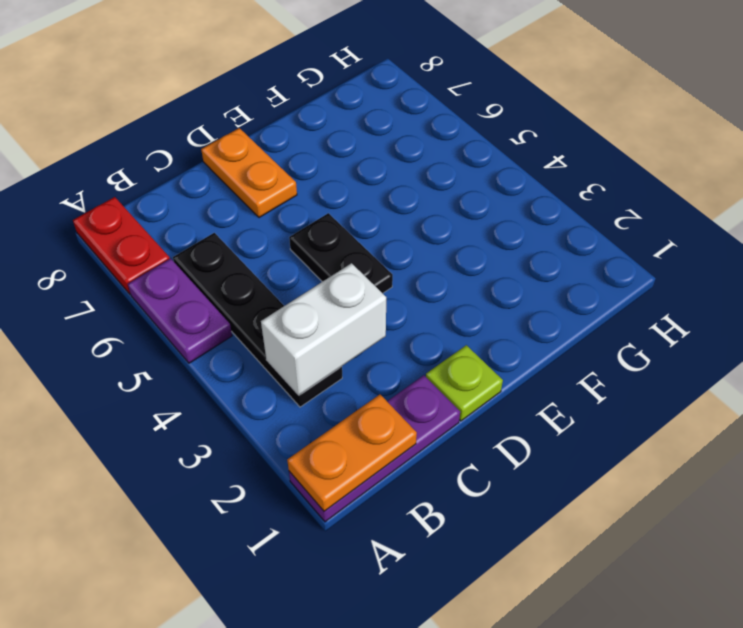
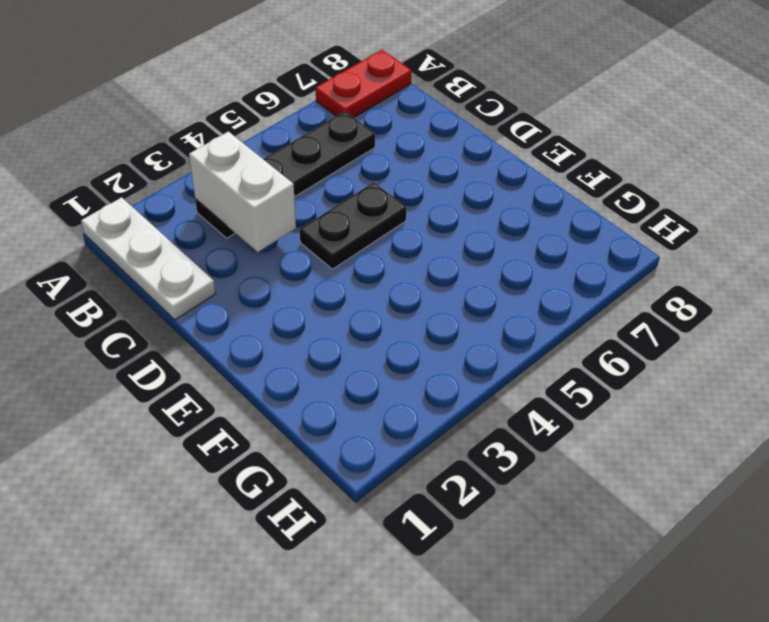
white 1x3 plate [81,197,216,320] -> purple 1x3 plate [289,375,460,522]
none -> purple 1x2 plate [128,259,232,363]
none -> lime 1x1 plate [426,345,503,421]

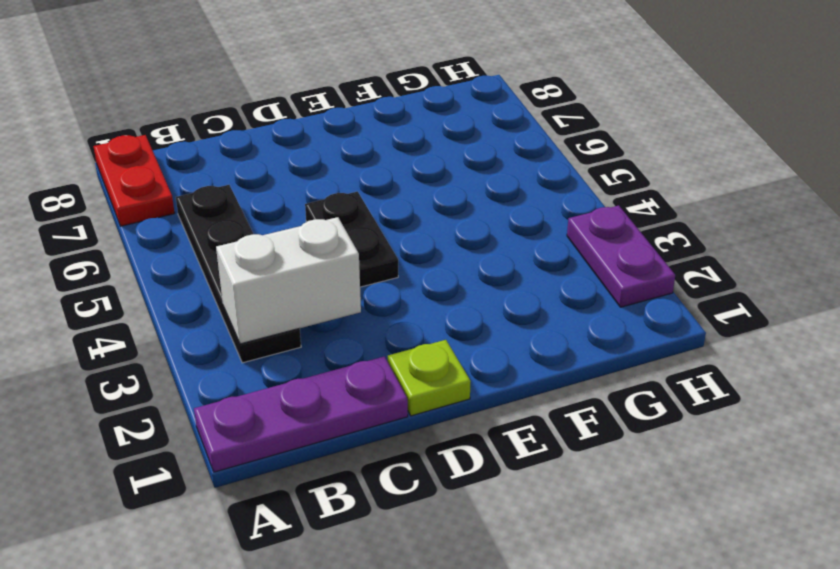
purple 1x2 plate [567,205,675,307] -> purple 1x2 plate moved to [128,259,232,363]
none -> orange 1x2 plate [201,128,297,218]
none -> orange 1x2 plate [287,395,417,511]

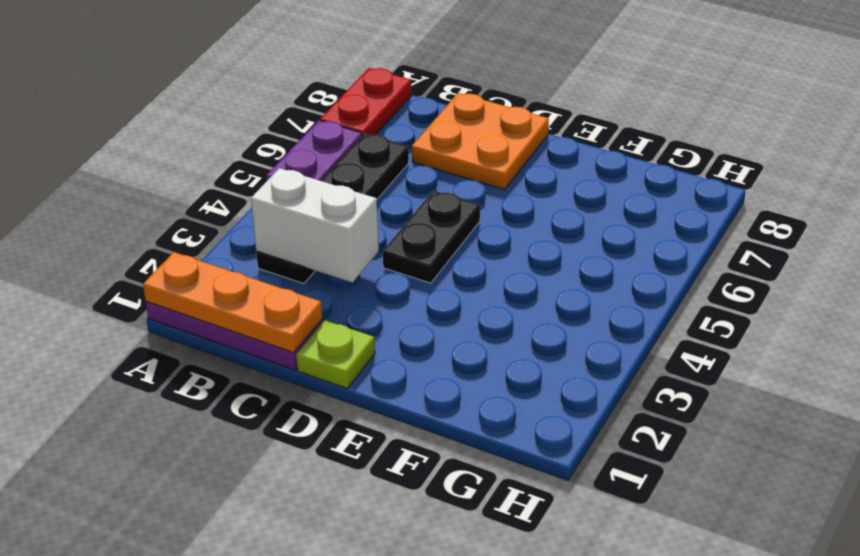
orange 1x3 plate [143,252,322,353] -> orange 1x2 plate [287,395,417,511]
orange 2x2 plate [412,93,549,190] -> orange 1x2 plate [201,128,297,218]

